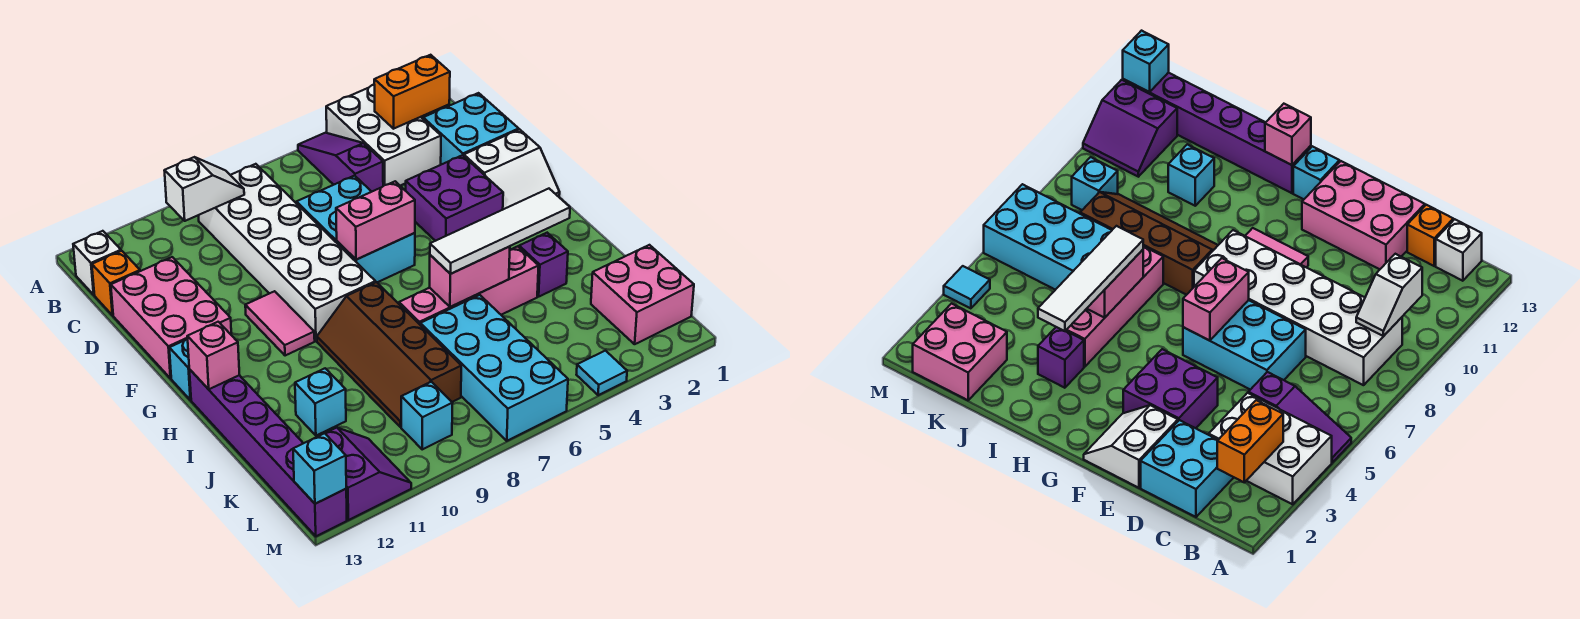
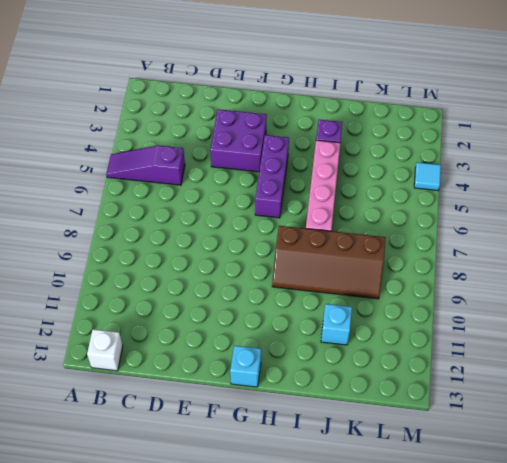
purple 1x3 brick [255,135,289,218] -> none
none -> white 2x3 brick [326,85,441,186]
none -> white 2x6 brick [199,164,375,341]
none -> cyan 2x2 brick [423,93,519,165]

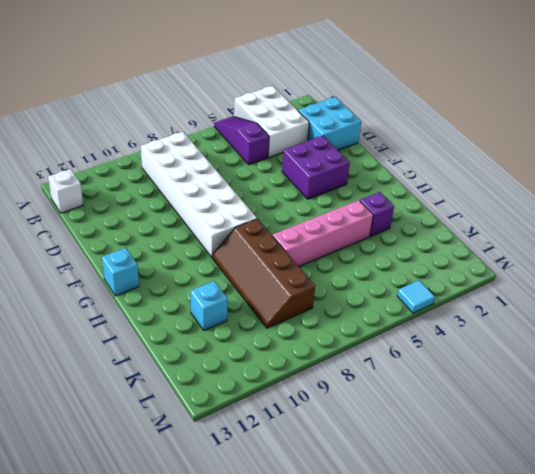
none -> orange 1x1 brick [92,251,140,315]
none -> cyan 2x3 brick [296,176,415,282]
none -> pink 2x3 brick [111,257,231,379]

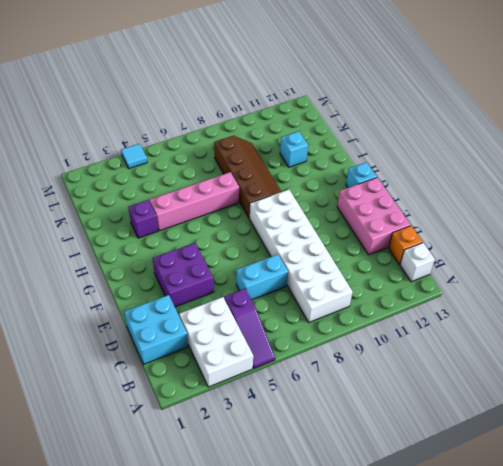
cyan 1x2 brick [236,254,288,300] -> cyan 2x3 brick [296,176,415,282]
none -> white 2x2 slope [464,129,560,209]
none -> pink 1x2 tile [245,291,315,356]
none -> purple 1x6 brick [189,369,347,536]

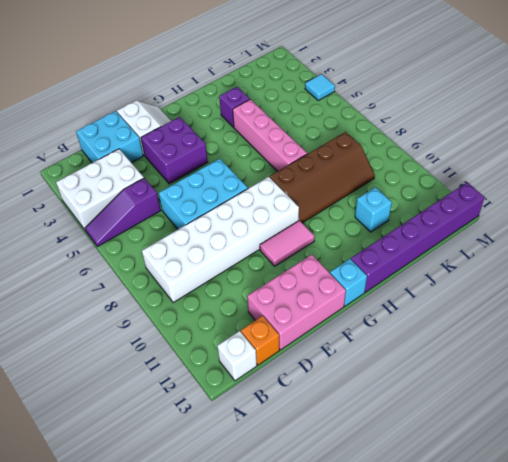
none -> cyan 2x4 brick [420,295,568,441]
none -> pink 2x2 brick [591,245,694,344]
none -> cyan 1x1 brick [401,382,452,449]

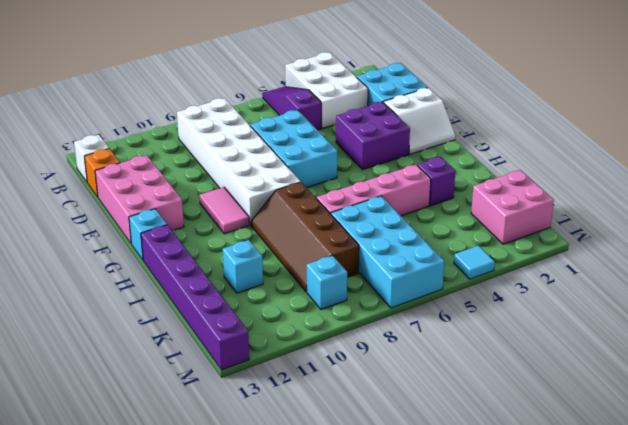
none -> purple 2x2 slope [325,428,411,520]
none -> orange 1x2 brick [374,55,450,129]
none -> white 1x2 slope [164,157,244,221]

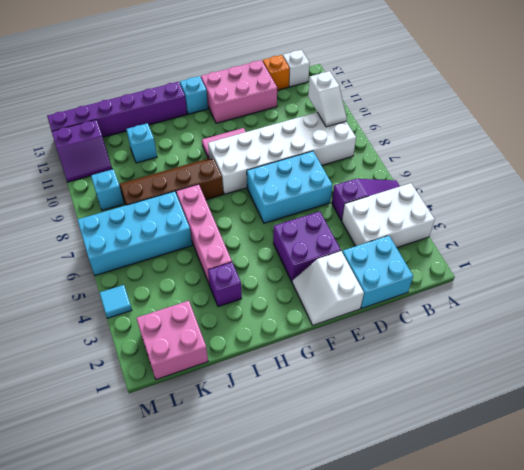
none -> orange 1x2 brick [374,55,450,129]
none -> pink 1x2 brick [336,181,415,260]
none -> pink 1x1 brick [187,322,239,389]

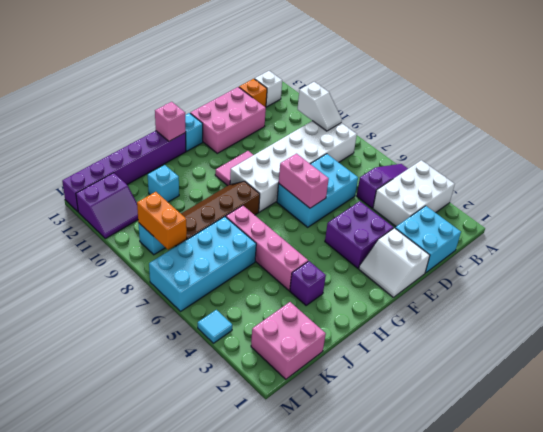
orange 1x2 brick [137,192,187,250] -> orange 1x2 brick moved to [374,55,450,129]
none -> pink 1x2 brick [430,246,510,307]
none -> cyan 1x1 brick [293,433,346,504]
none -> white 1x4 tile [430,189,570,274]

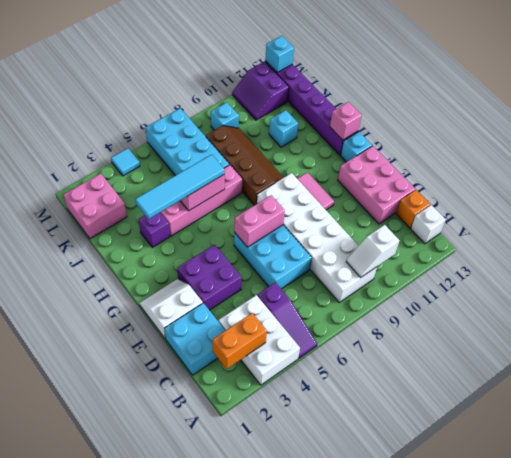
cyan 1x4 tile [135,155,225,219] -> white 1x4 tile [430,189,570,274]

